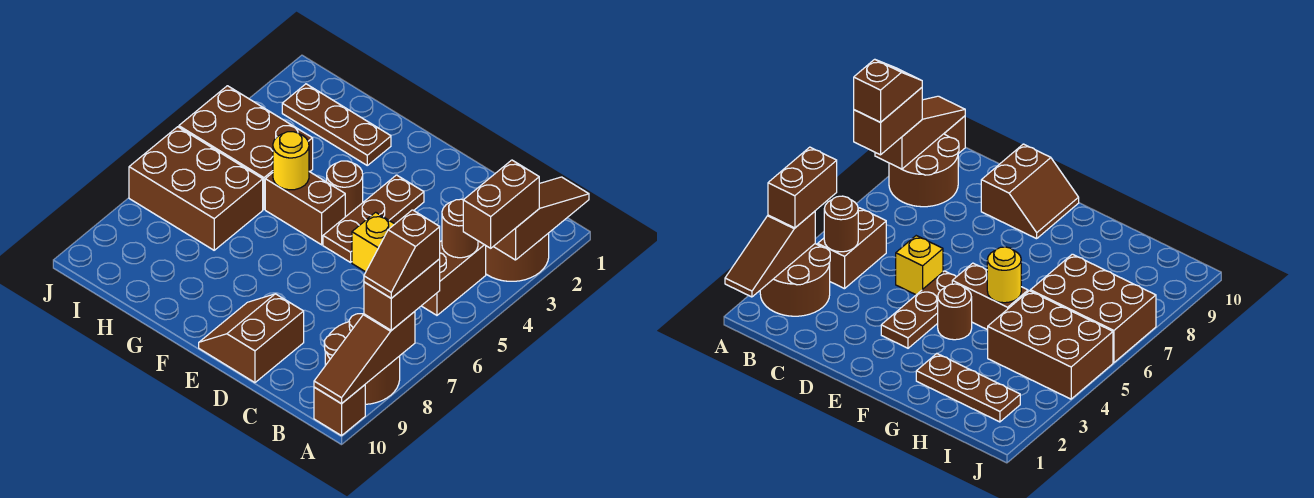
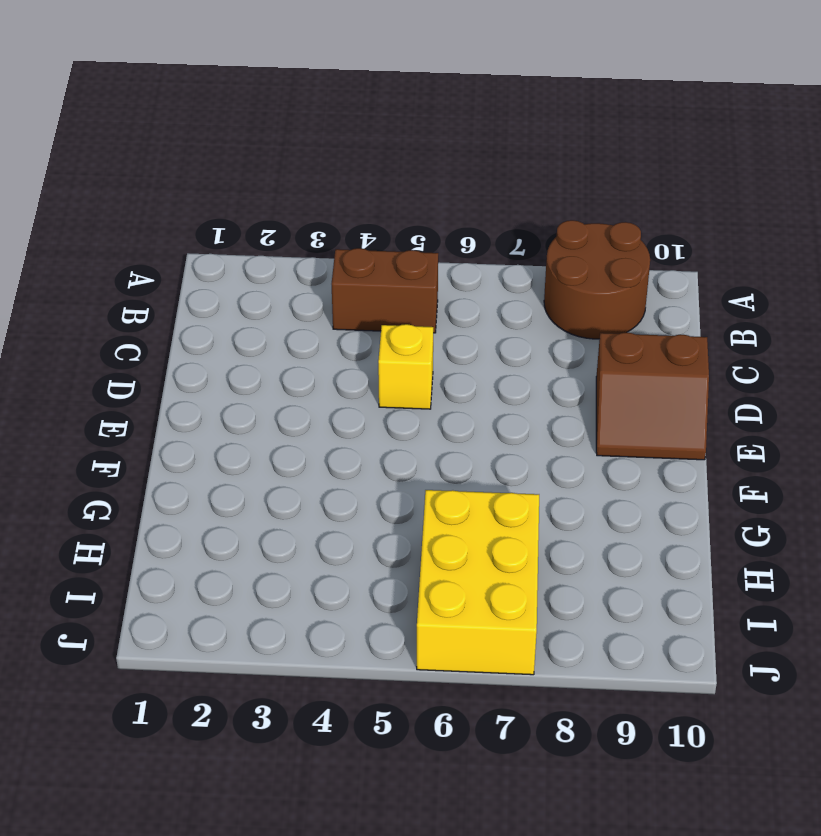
yellow 2x3 brick [417,490,539,675] -> brown 2x3 brick [129,127,263,250]
none -> brown 2x2 round brick [486,233,549,281]
none -> brown 1x1 brick [314,385,365,436]
none -> brown 1x3 plate [323,175,424,262]

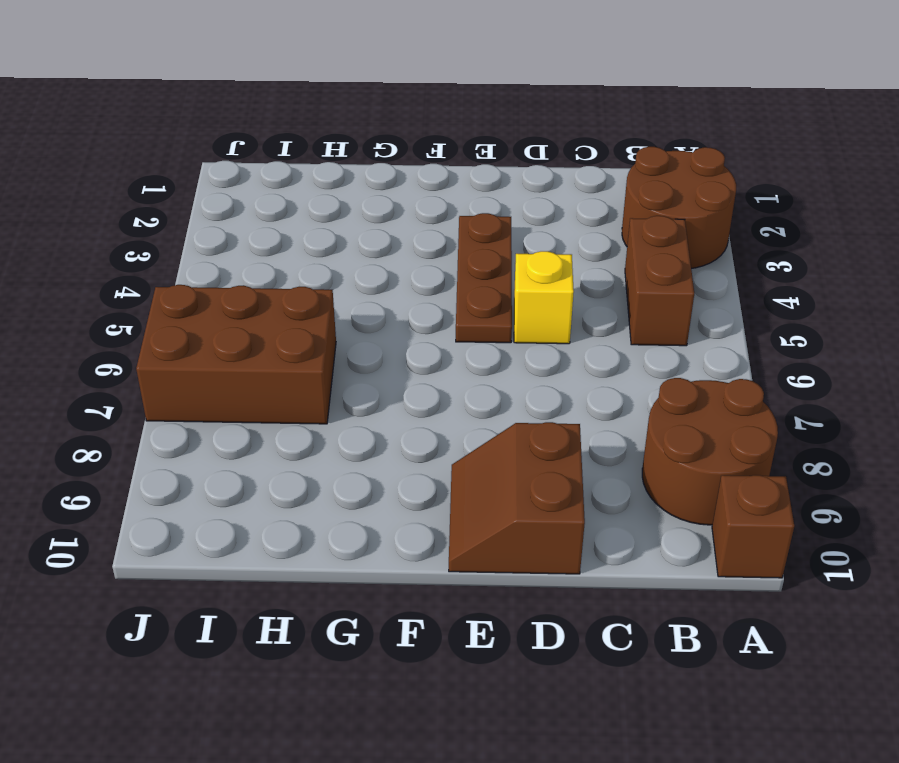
none -> brown 1x1 round brick [327,161,363,217]
none -> brown 1x2 brick [265,172,345,245]
none -> brown 1x3 plate [282,84,391,165]

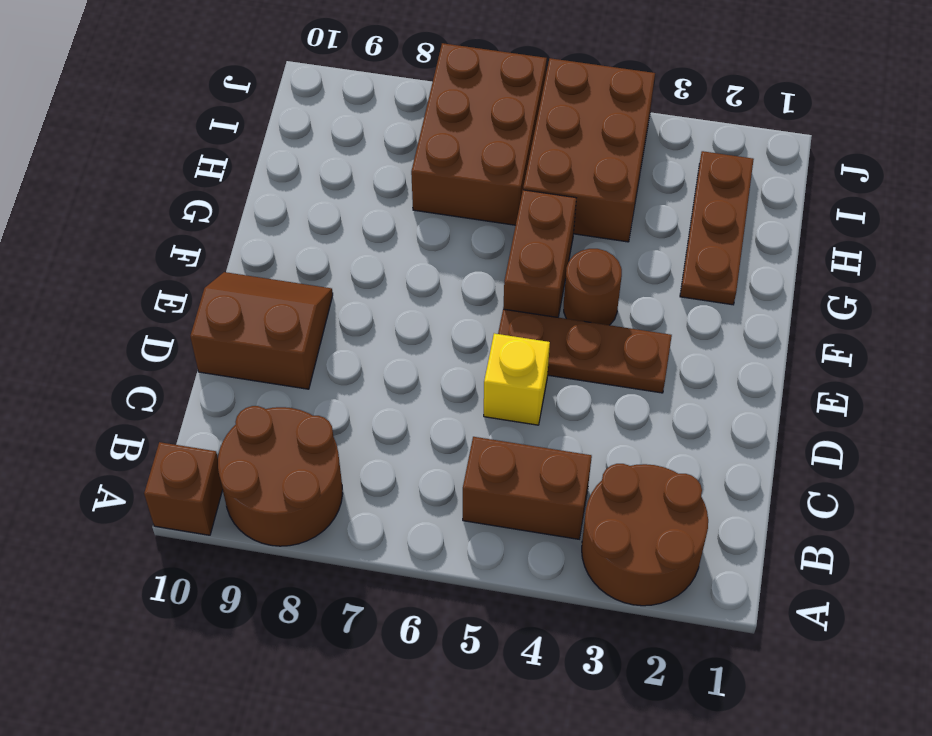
none -> brown 1x3 slope [493,177,589,260]
none -> brown 1x3 slope [314,312,415,404]
none -> brown 1x1 round brick [442,199,478,258]

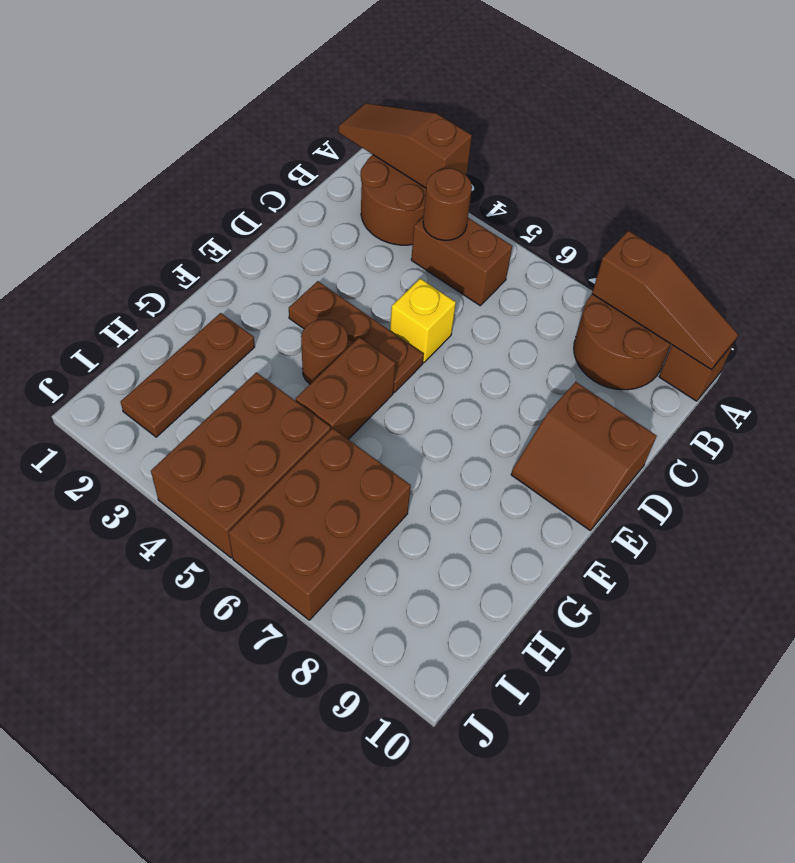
none -> yellow 1x1 round brick [273,132,309,190]
none -> brown 1x2 brick [463,160,539,248]
none -> brown 1x2 brick [364,259,440,330]

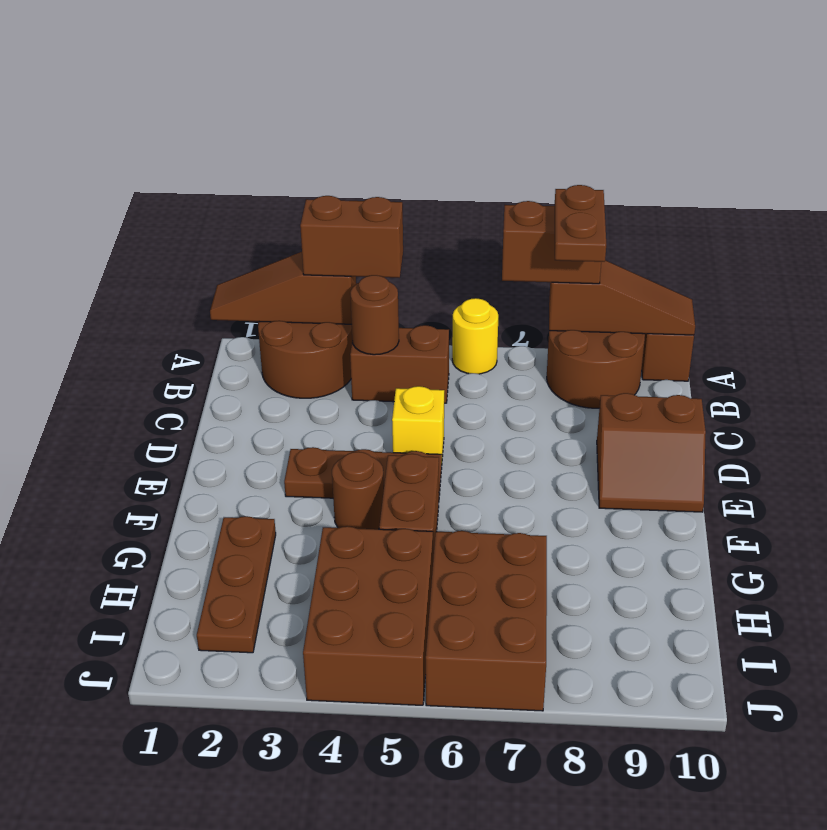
yellow 1x1 round brick [452,298,498,374] -> yellow 1x1 round brick moved to [273,132,309,190]
brown 1x2 plate [555,185,606,262] -> brown 1x2 slope [364,210,440,298]

